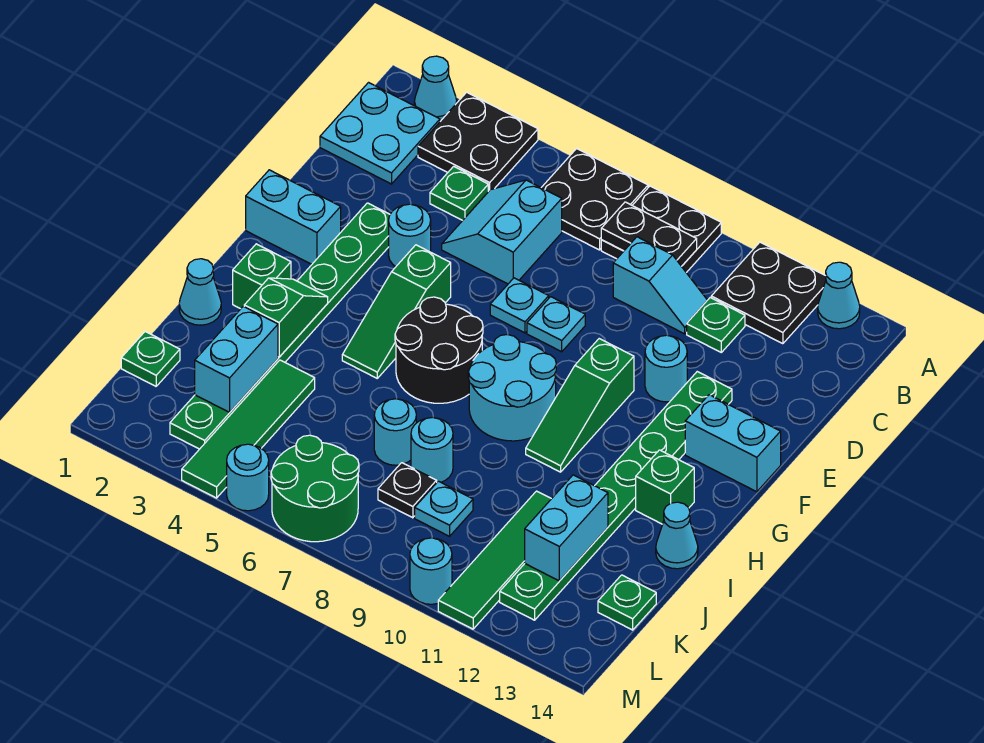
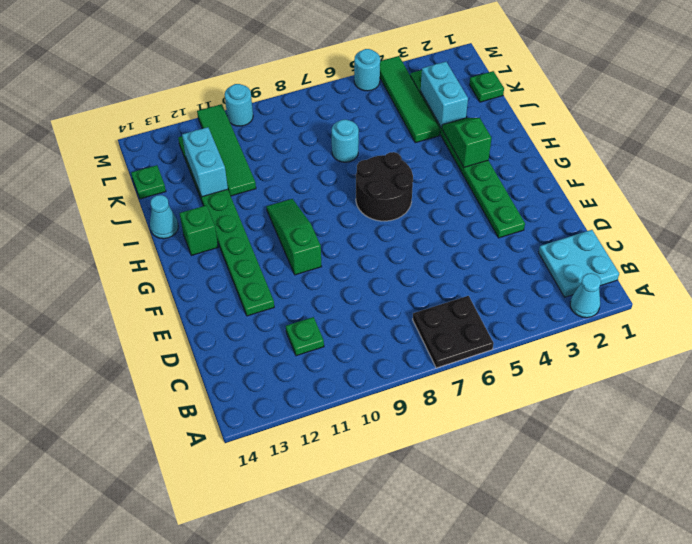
green 1x2 slope [442,118,491,167] -> green 1x2 slope turned to [244,278,328,357]
none -> black 2x2 plate [418,92,538,192]
none -> black 2x2 plate [601,186,721,273]
none -> black 2x2 plate [711,242,826,344]
none -> cyan 1x1 cone [818,262,860,329]

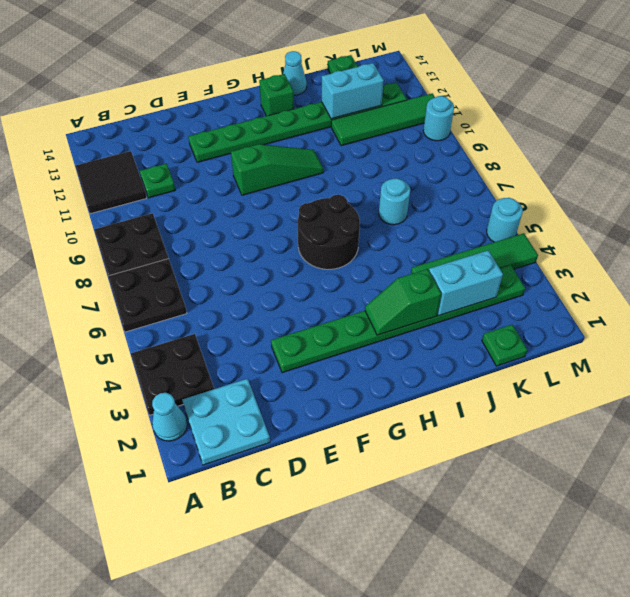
black 2x2 tile [76,151,147,214] -> black 2x2 plate [711,242,826,344]
none -> cyan 1x1 cone [818,262,860,329]
none -> green 1x1 plate [430,166,488,220]
none -> cyan 2x2 slope [442,180,562,284]
none -> cyan 1x2 slope [613,237,707,334]

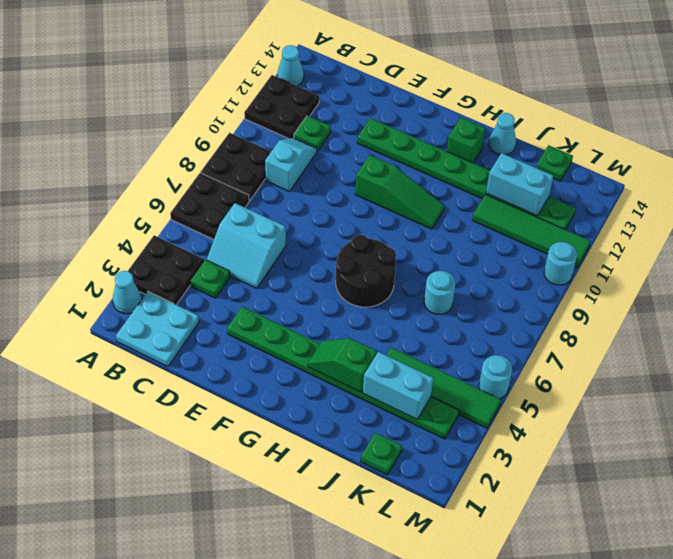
none -> cyan 1x1 round brick [389,204,431,266]
none -> cyan 1x1 plate [490,278,549,333]
none -> cyan 1x1 plate [527,297,585,352]
none -> cyan 1x1 round brick [645,335,687,402]

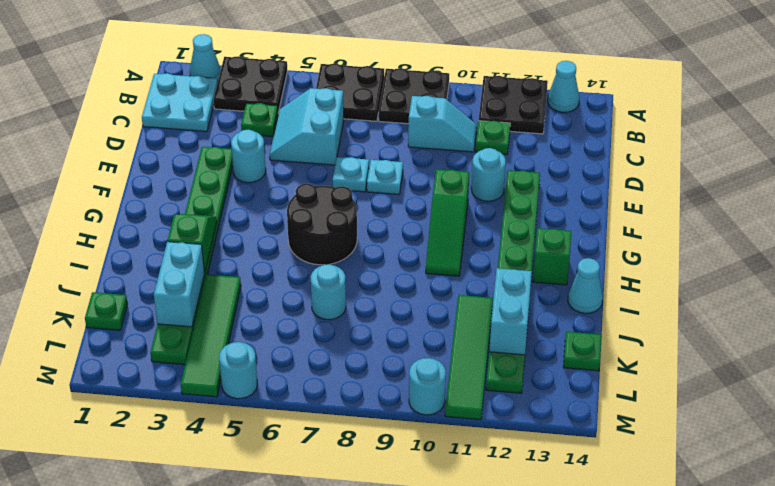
none -> cyan 1x2 brick [246,170,341,264]
none -> green 1x3 slope [342,245,451,378]
none -> cyan 1x2 brick [685,395,781,492]
none -> cyan 2x2 round brick [468,334,556,441]

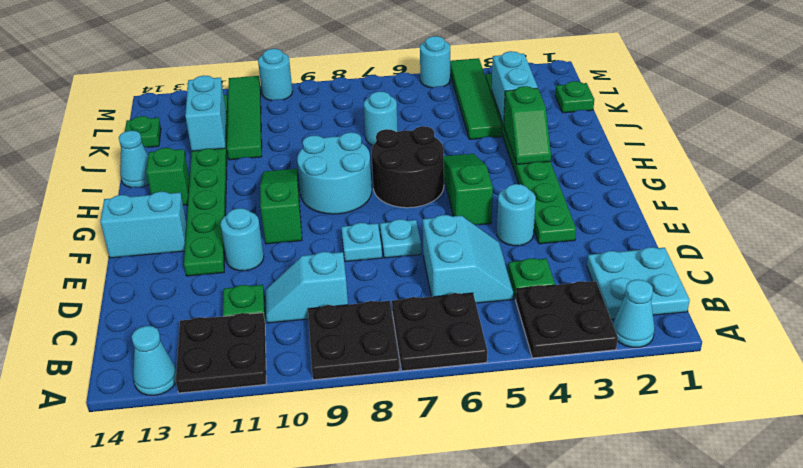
none -> cyan 1x2 brick [246,170,341,264]
none -> green 1x1 brick [233,244,291,309]
none -> cyan 1x1 cone [179,259,221,325]
none -> cyan 1x1 round brick [411,418,453,482]

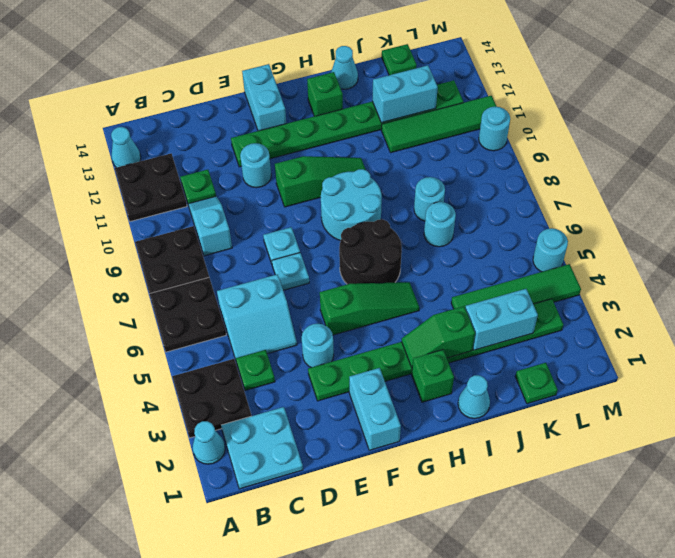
none -> black 1x1 plate [378,463,437,518]
none -> cyan 1x1 plate [415,481,473,536]
none -> green 2x2 round brick [271,435,359,542]
none -> black 1x2 plate [601,202,697,266]

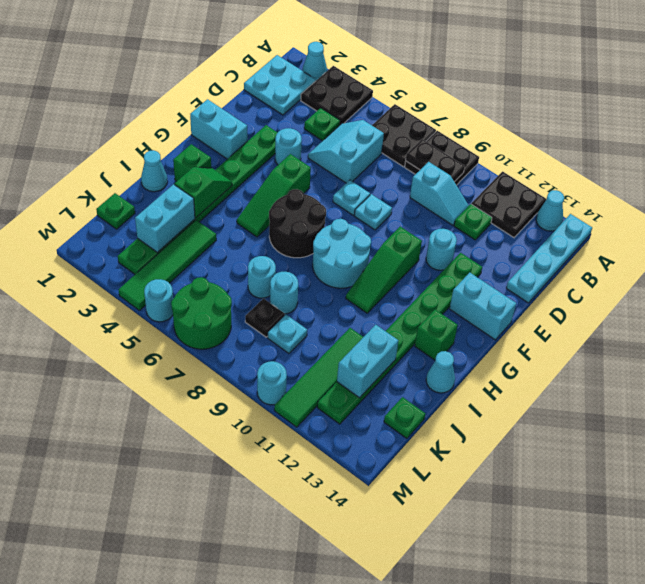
cyan 1x4 plate [506,214,592,303] -> none

